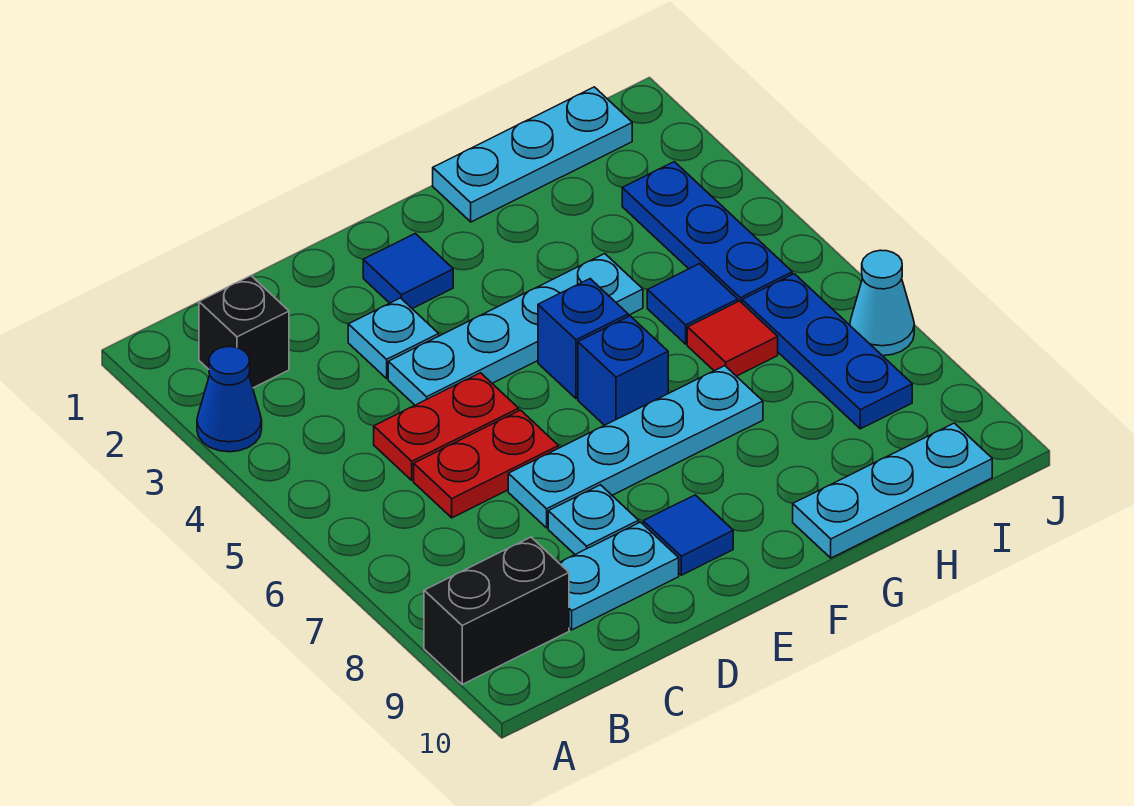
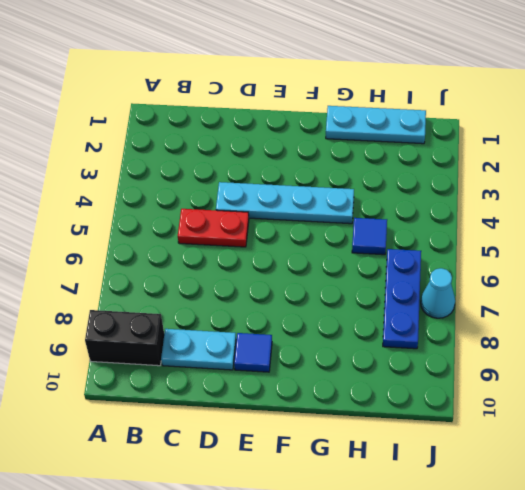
none -> blue 1x1 cone [197,347,262,452]
none -> black 1x1 brick [199,276,289,388]
none -> red 1x2 plate [414,410,559,518]

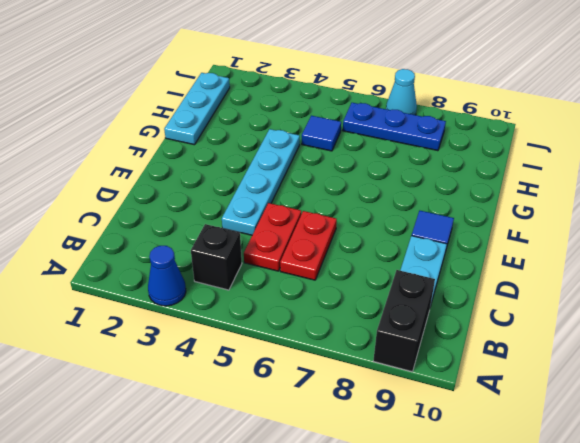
black 1x1 brick [191,224,242,290] -> black 1x1 brick moved to [199,276,289,388]
none -> cyan 1x1 plate [348,298,439,378]
none -> cyan 1x4 plate [508,366,763,528]
none -> cyan 1x1 plate [548,485,639,554]

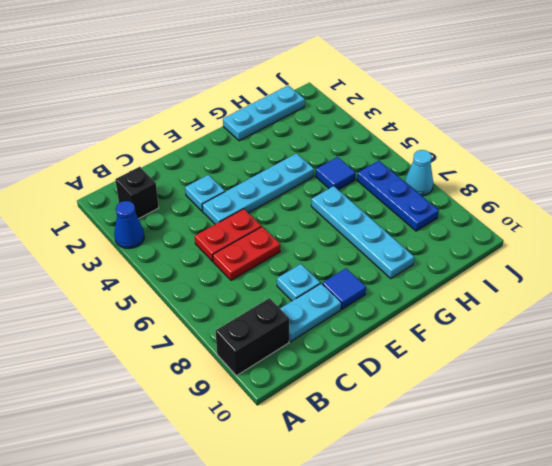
cyan 1x4 plate [311,186,414,278] -> cyan 1x4 plate turned to [508,366,763,528]
none -> blue 1x1 tile [363,233,453,309]
none -> blue 1x1 brick [538,279,628,399]
none -> blue 1x1 brick [578,316,668,425]

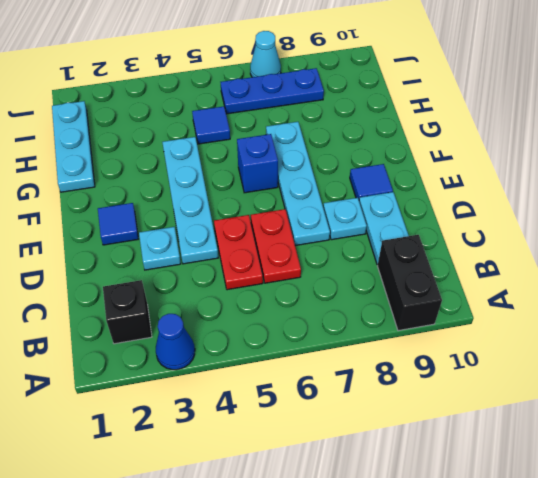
none -> blue 1x1 brick [538,279,628,399]
none -> cyan 1x3 plate [793,423,992,558]
none -> red 1x1 tile [687,301,778,376]

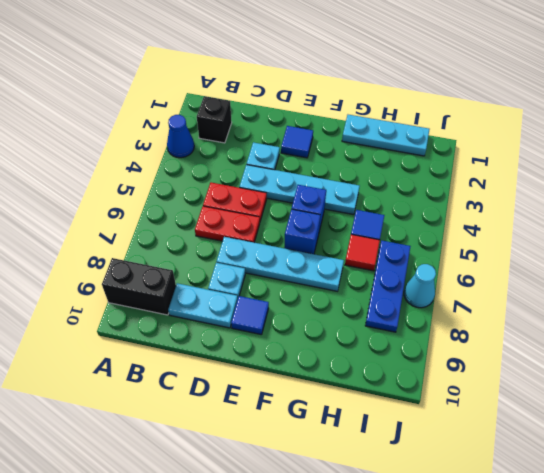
none -> cyan 1x3 plate [793,423,992,558]
none -> blue 1x3 plate [622,162,792,303]

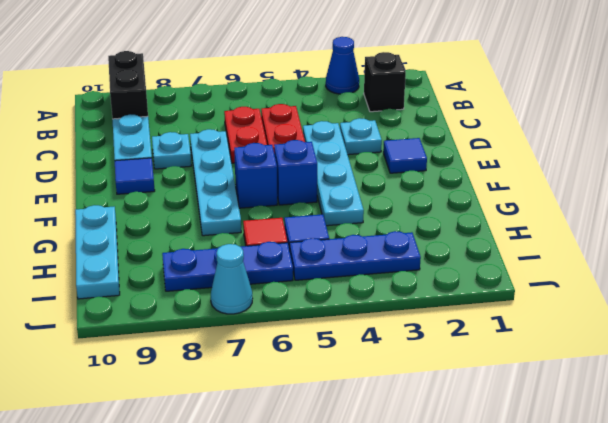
none -> cyan 1x3 plate [433,87,632,222]

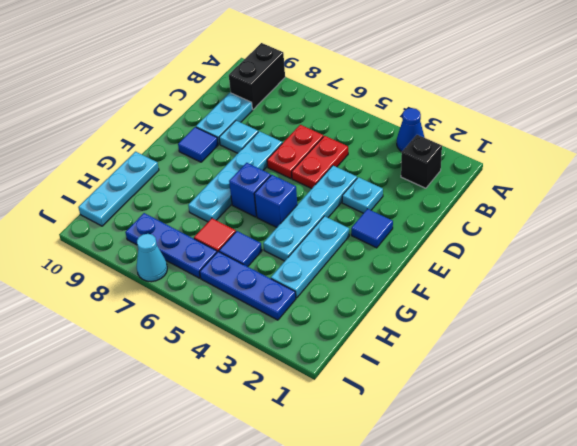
cyan 1x3 plate [271,216,349,298] -> cyan 1x3 plate moved to [433,87,632,222]

